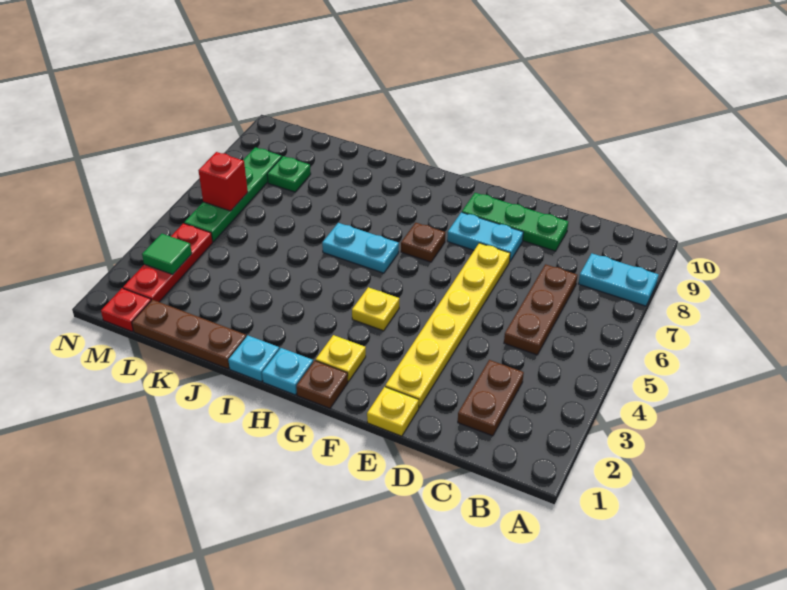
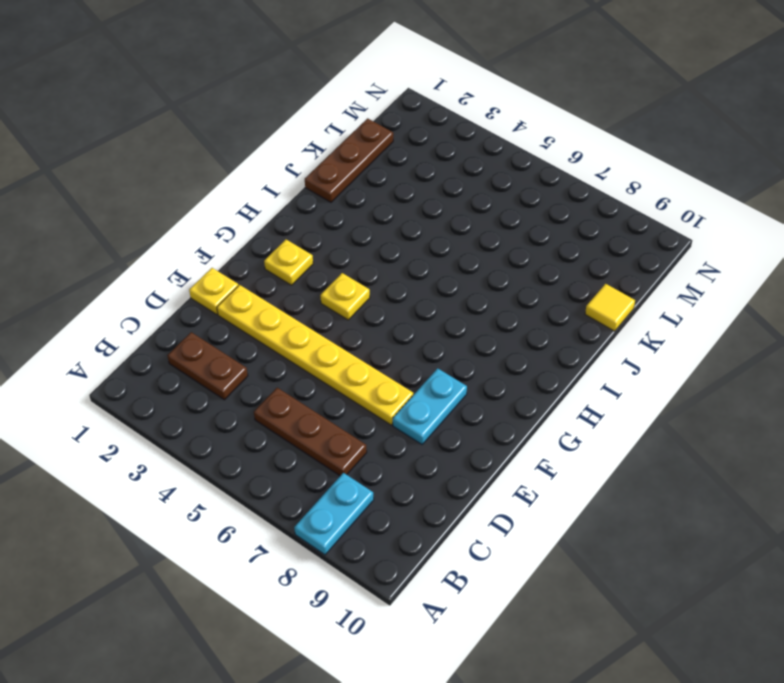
yellow 1x1 tile [585,284,635,331] -> none
none -> green 1x3 plate [462,193,568,251]
none -> brown 1x1 plate [296,361,348,408]
none -> brown 1x1 plate [401,223,445,262]

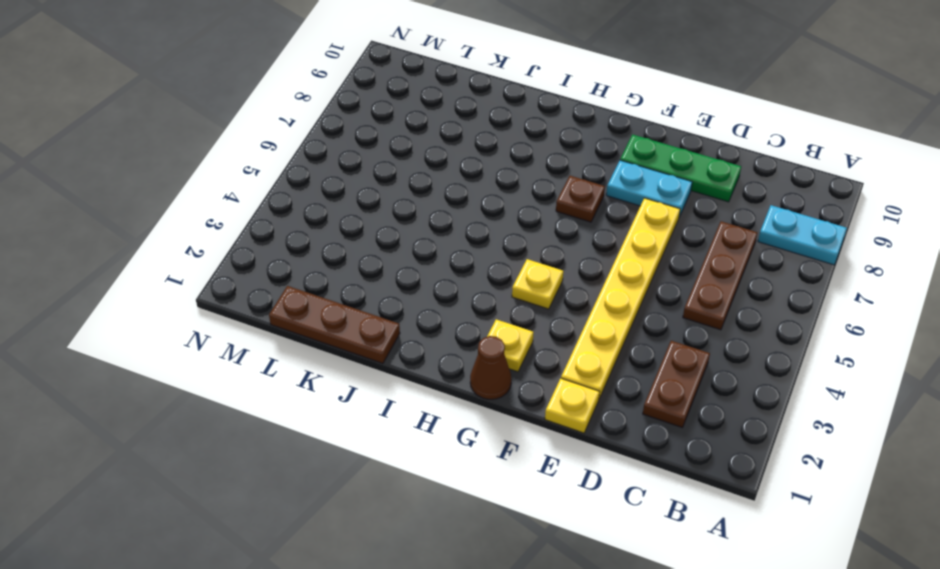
brown 1x1 cone [470,336,511,399] -> brown 1x1 plate [296,361,348,408]
none -> cyan 1x1 plate [262,348,313,395]
none -> cyan 1x2 plate [322,223,399,273]
none -> cyan 1x1 plate [228,336,279,382]

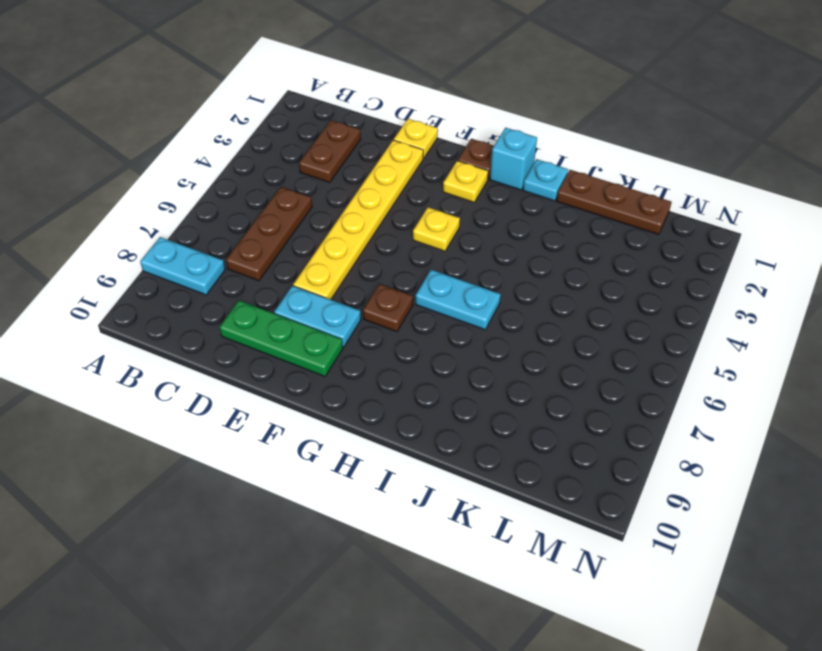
cyan 1x1 brick [490,128,537,190] -> cyan 1x1 plate [262,348,313,395]
none -> green 1x1 plate [267,156,311,192]
none -> red 1x1 plate [101,288,151,331]
none -> red 1x3 plate [123,223,213,302]

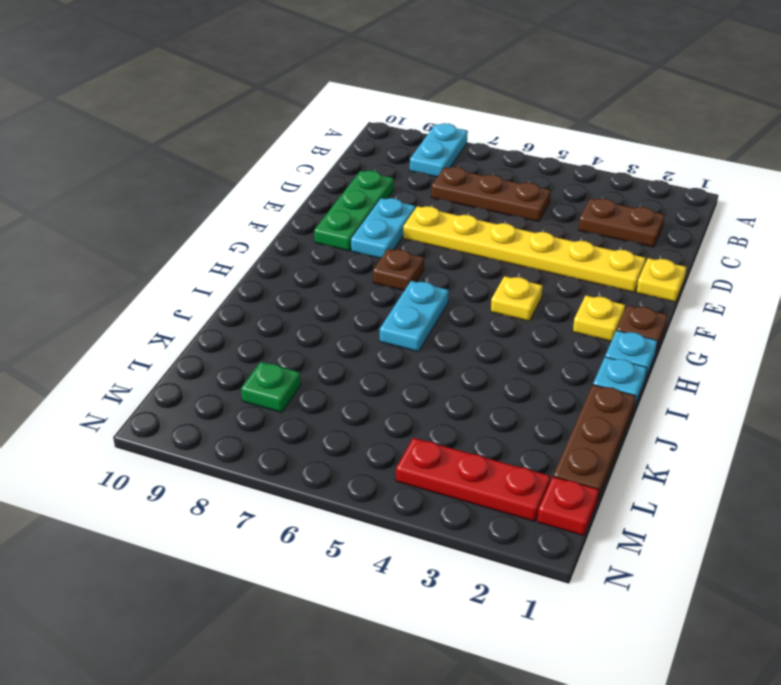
none -> green 1x4 plate [184,147,282,242]
none -> green 1x1 tile [142,234,192,274]
none -> red 1x1 brick [198,152,248,211]

